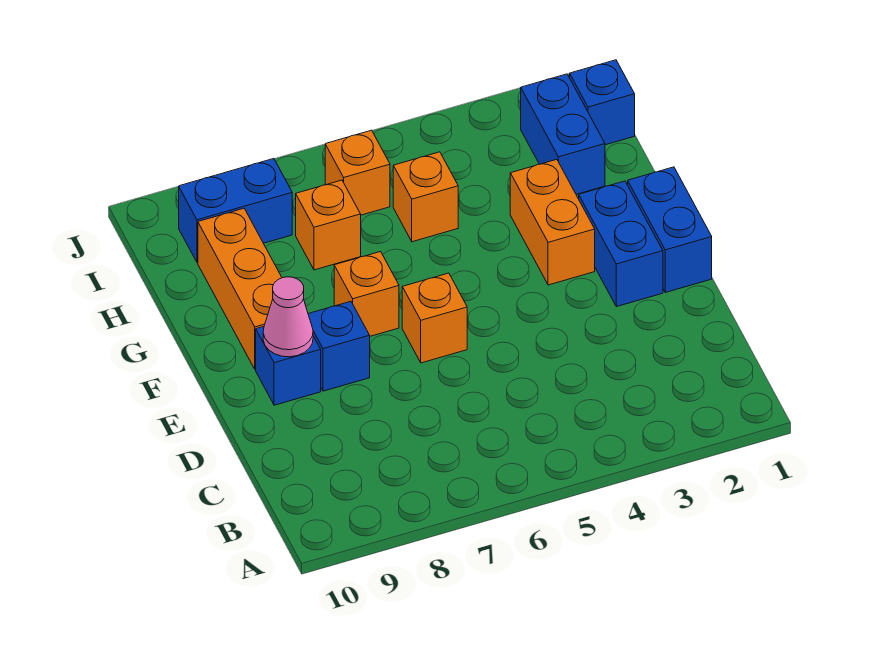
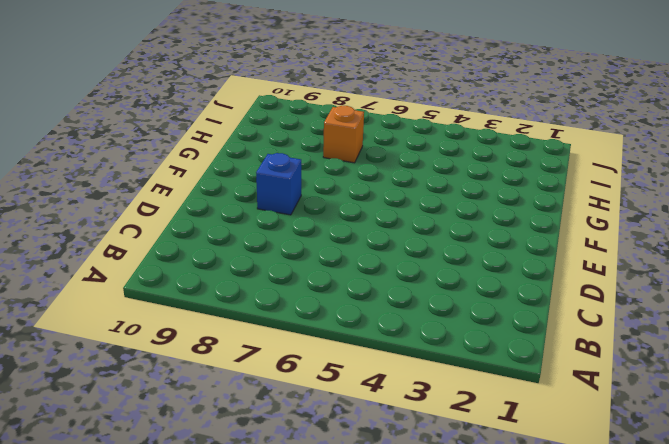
none -> blue 1x2 brick [627,167,712,292]
none -> blue 1x2 brick [578,181,663,307]
none -> orange 1x1 brick [402,273,467,363]

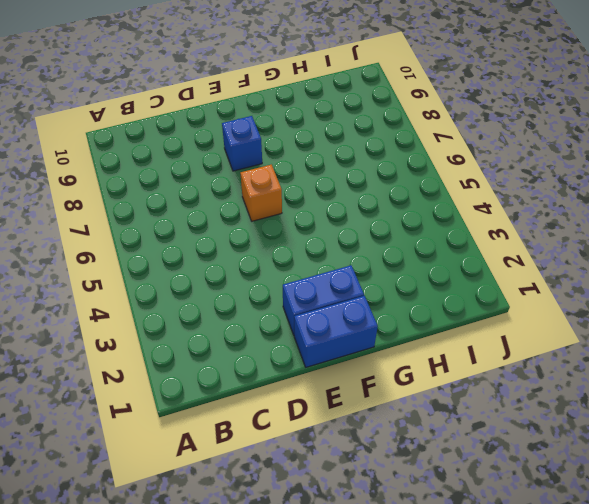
none -> blue 1x1 brick [256,327,321,405]
none -> orange 1x2 brick [510,160,595,285]
none -> orange 1x1 brick [334,252,399,336]

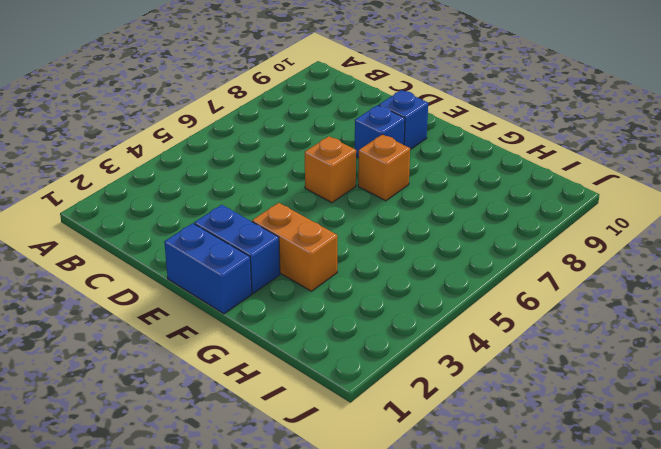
none -> orange 1x3 brick [198,208,282,370]
none -> blue 1x2 brick [521,74,605,194]
none -> orange 1x1 brick [393,152,458,242]

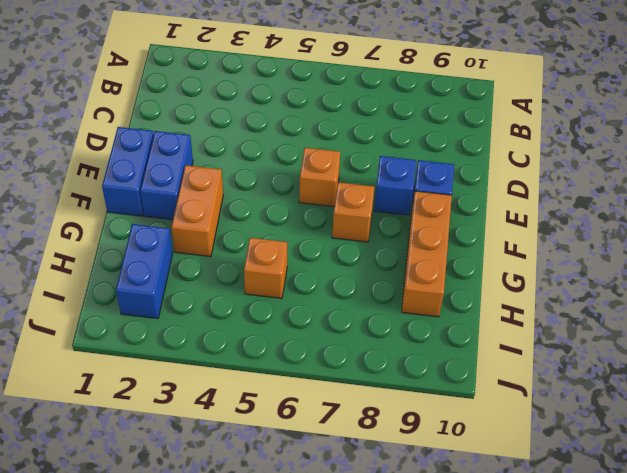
none -> orange 1x1 brick [296,180,361,270]
none -> blue 1x1 brick [569,60,635,145]
none -> orange 1x1 brick [325,130,390,215]

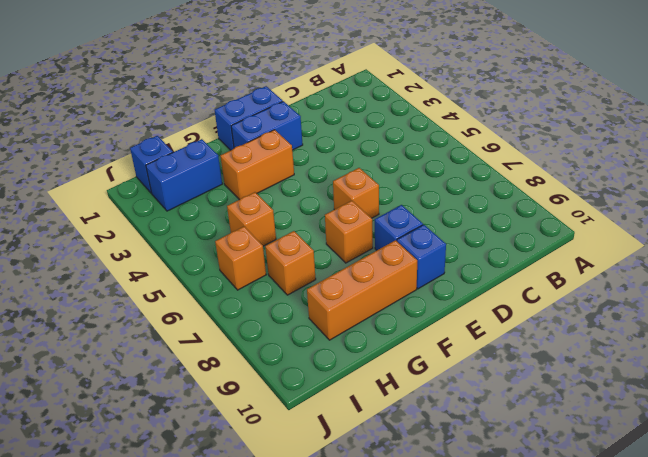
none -> blue 1x2 brick [179,159,292,262]
none -> pink 1x1 cone [263,277,313,357]

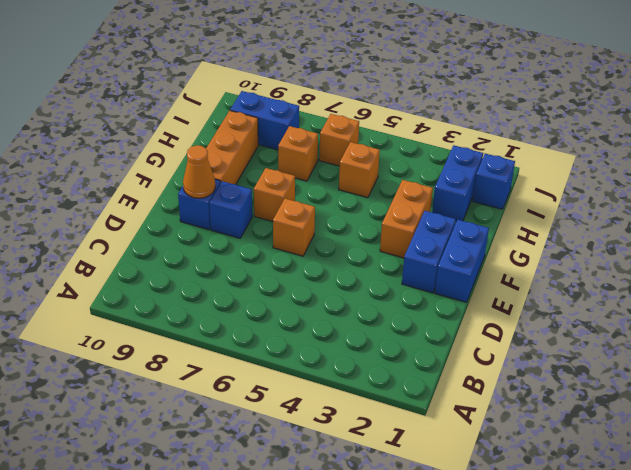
orange 1x1 cone [183,145,215,198] -> pink 1x1 cone [263,277,313,357]

